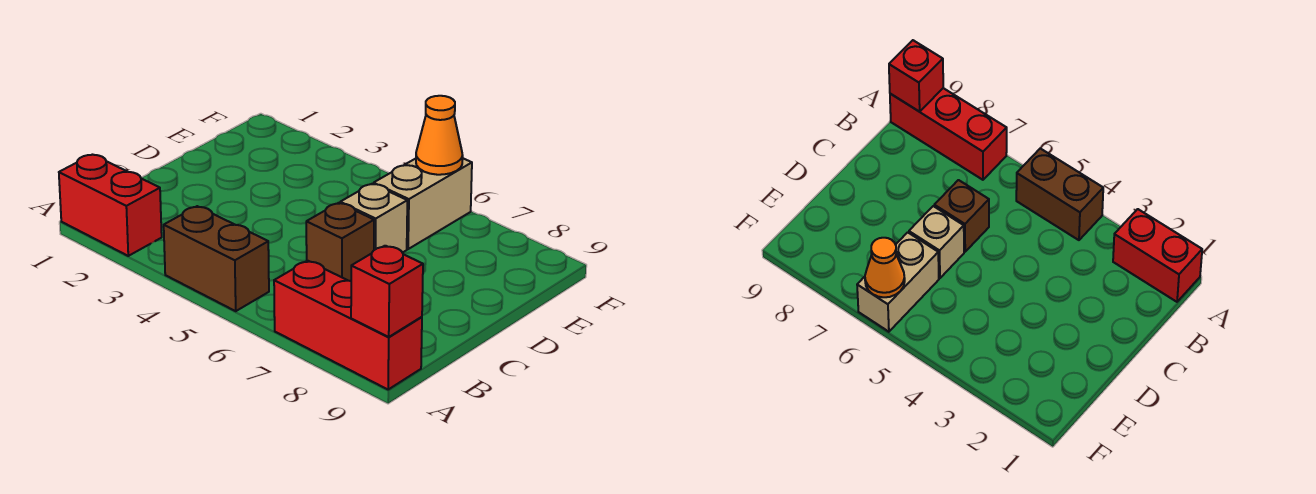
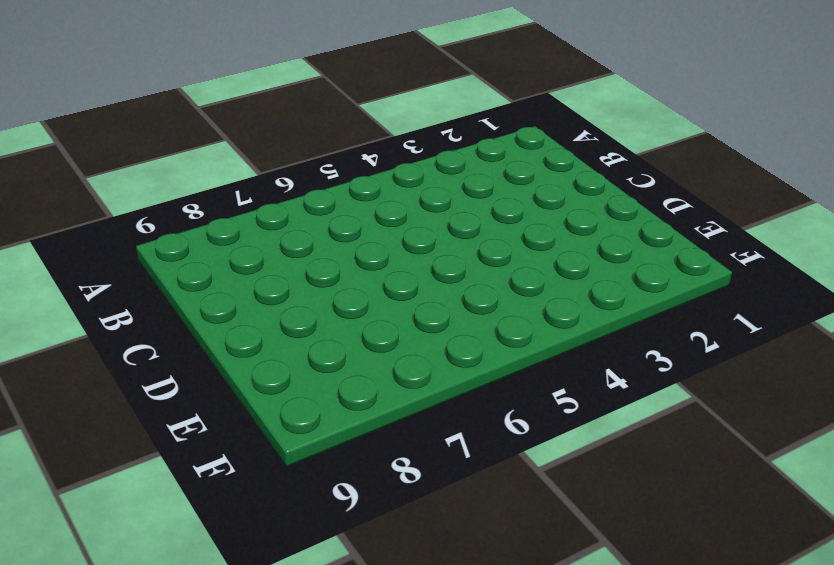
none -> red 1x2 brick [59,155,162,256]
none -> brown 1x2 brick [164,206,269,311]

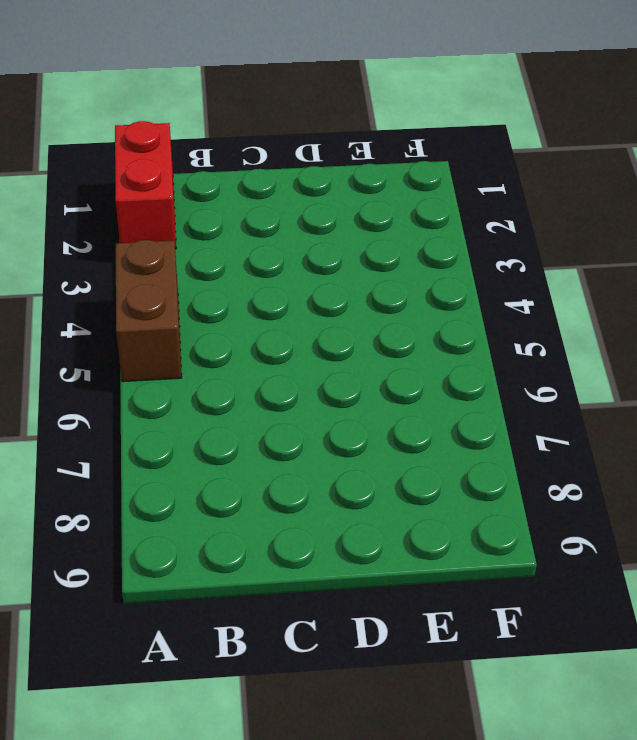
none -> red 1x3 brick [274,261,422,390]
none -> brown 1x1 brick [306,203,374,281]

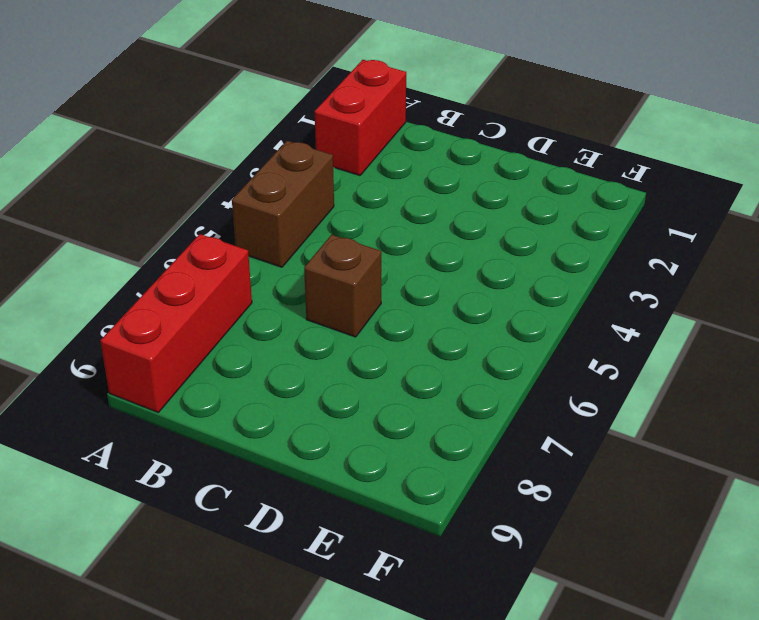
none -> tan 1x1 brick [340,184,407,253]
none -> tan 1x2 brick [374,159,472,249]

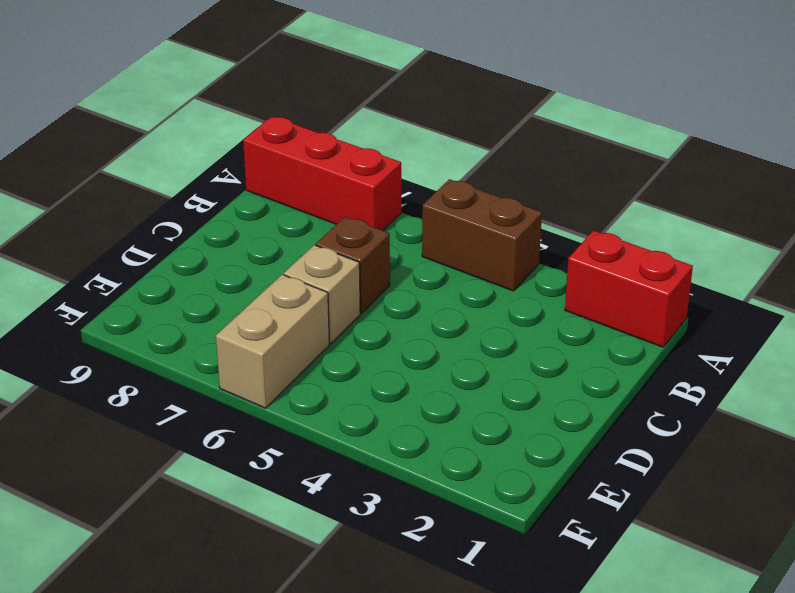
none -> red 1x1 brick [351,246,423,337]
none -> orange 1x1 cone [416,96,463,175]

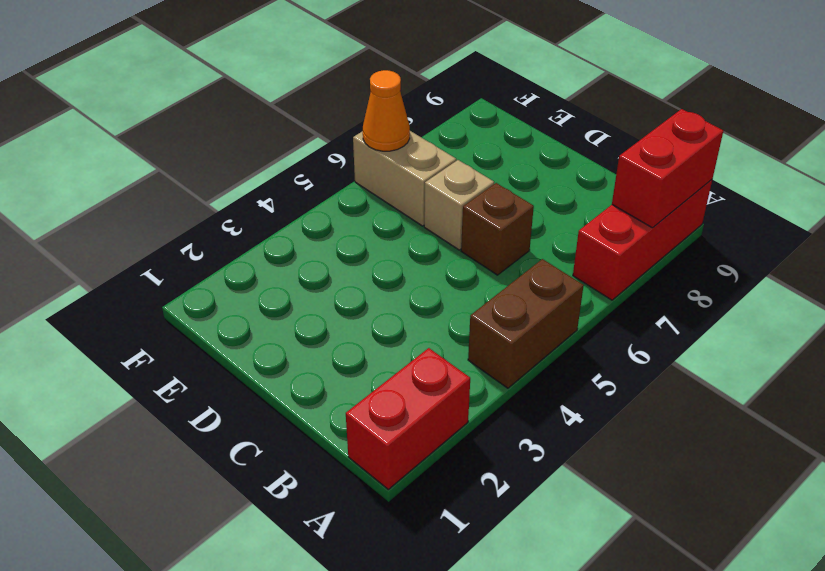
red 1x2 brick [612,109,723,228] -> red 1x1 brick [351,246,423,337]

